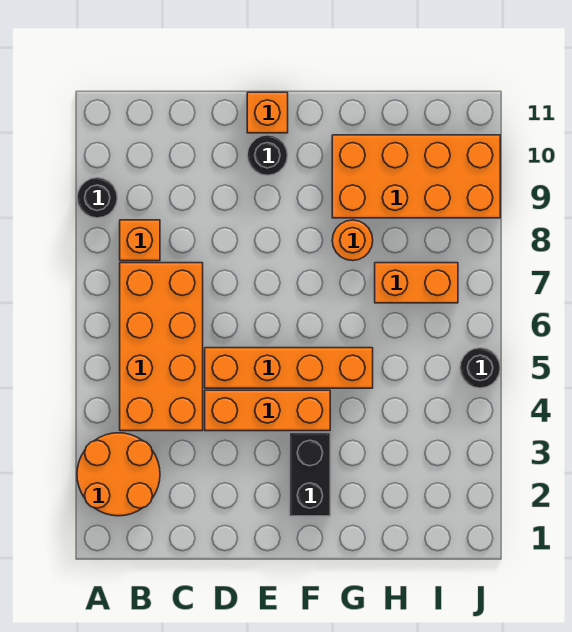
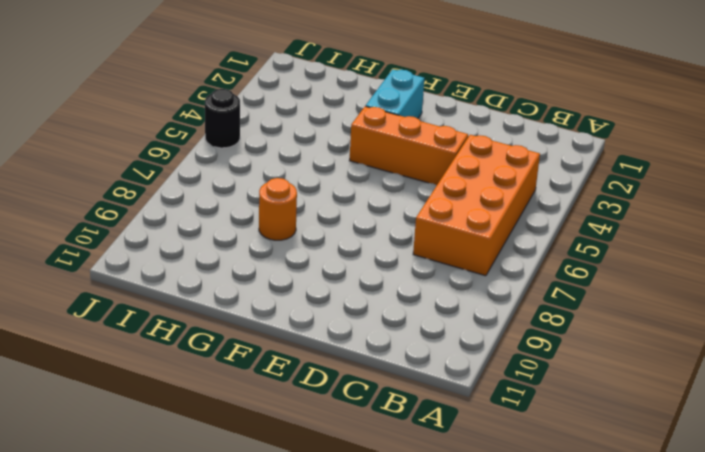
cyan 1x2 brick [366,69,424,118] -> black 1x2 brick [290,433,330,516]
none -> orange 2x2 round brick [77,433,160,516]
none -> black 1x1 round brick [77,178,117,218]
none -> orange 1x1 brick [120,220,160,261]

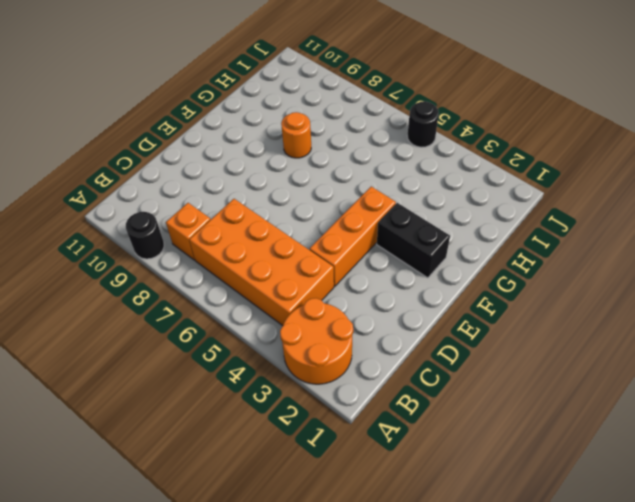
none -> orange 1x4 brick [205,348,373,388]
none -> black 1x1 round brick [247,135,288,175]
none -> orange 1x1 brick [247,92,288,133]

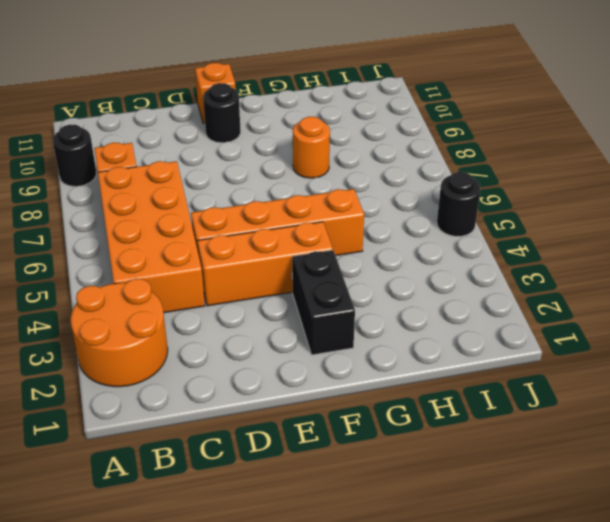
none -> orange 2x4 brick [332,135,500,218]
none -> orange 1x2 brick [375,263,458,303]

